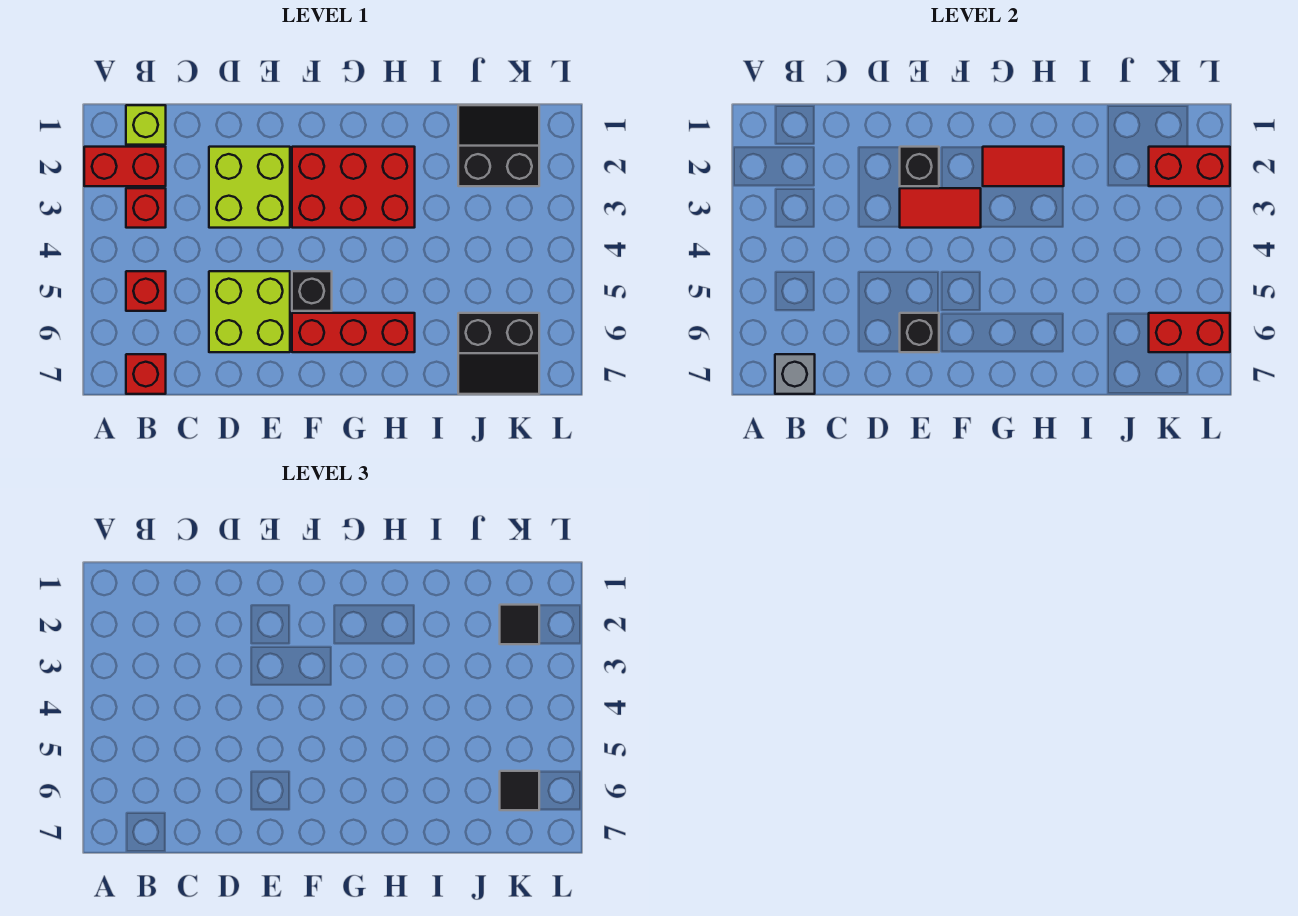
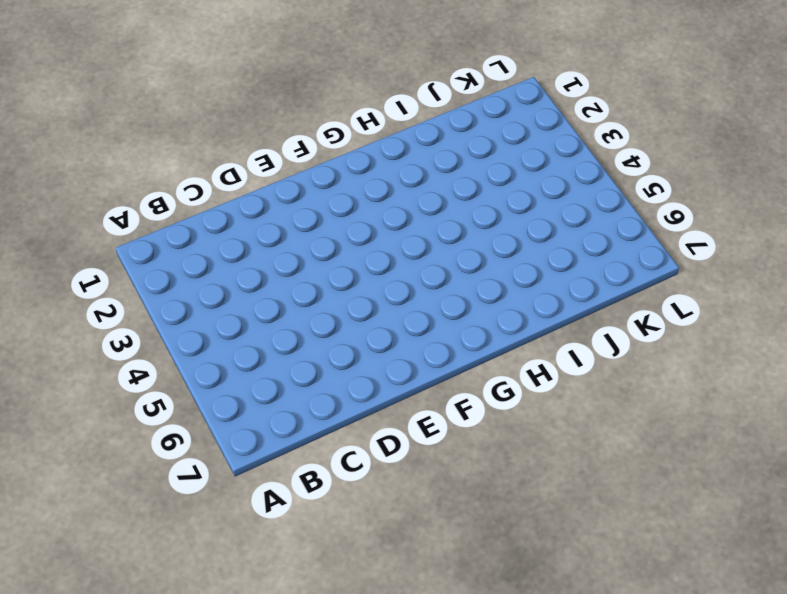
none -> red 1x2 brick [84,147,166,186]
none -> lime 1x1 brick [126,105,166,145]
none -> red 1x1 brick [126,188,166,228]

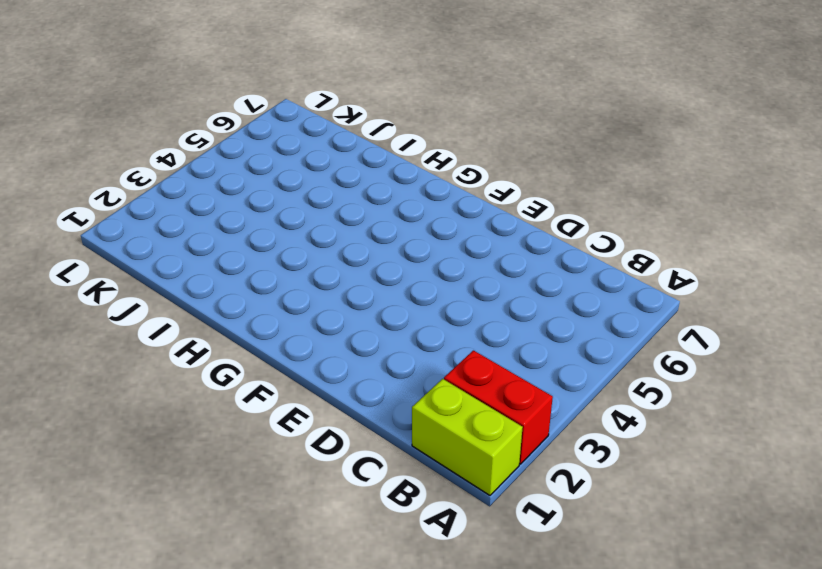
lime 1x2 brick [412,379,523,495] -> lime 1x1 brick [126,105,166,145]
none -> red 1x1 brick [126,188,166,228]
none -> red 1x1 brick [126,271,166,311]
none -> red 1x1 brick [126,354,166,394]

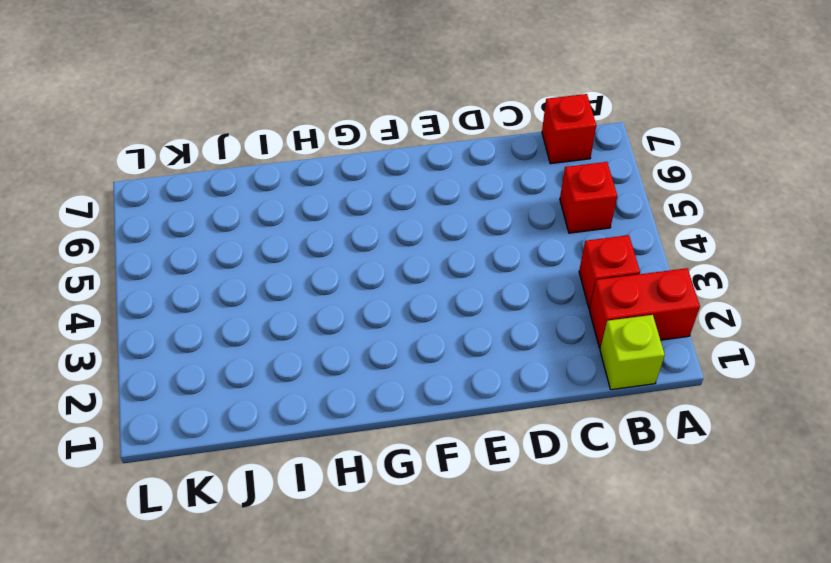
none -> lime 2x2 brick [209,147,290,228]
none -> lime 2x2 brick [209,271,290,352]
none -> red 2x3 brick [292,147,415,228]

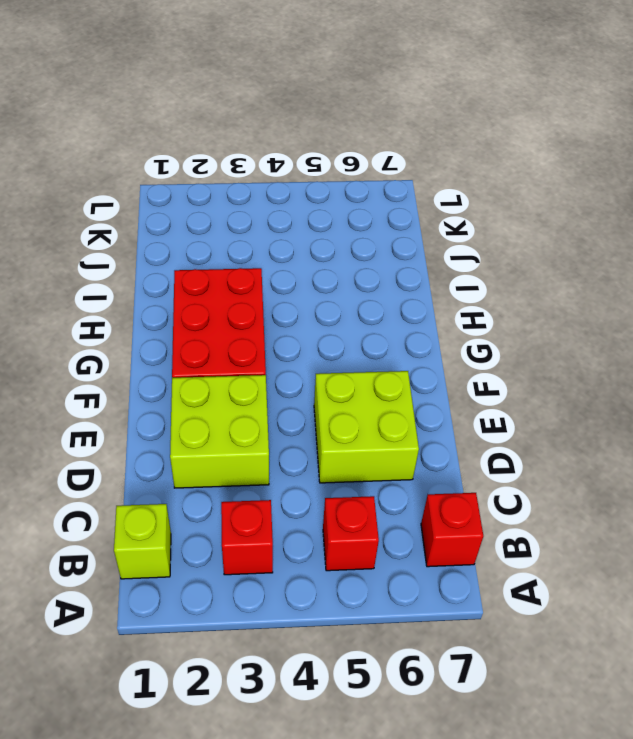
none -> red 1x2 brick [84,147,166,186]
none -> black 1x1 brick [292,271,332,311]
none -> red 1x3 brick [292,313,415,352]

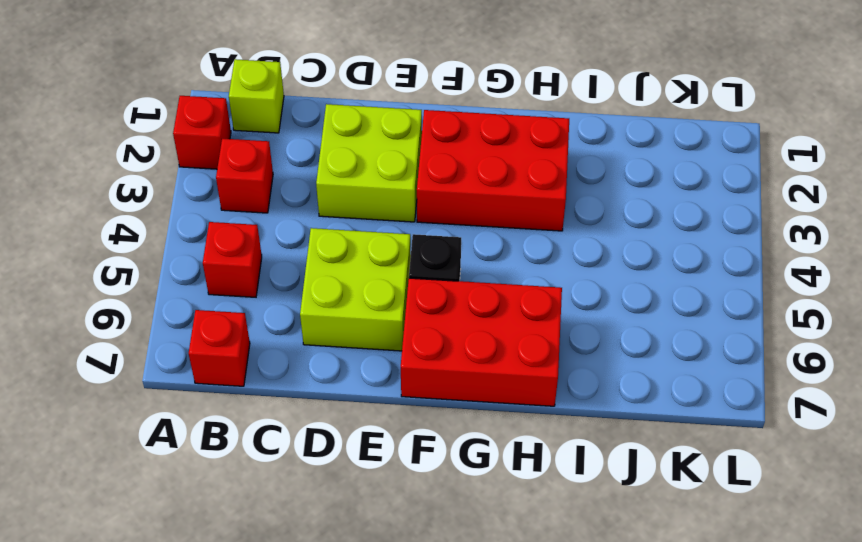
red 1x1 brick [173,96,231,169] -> red 1x2 brick [84,147,166,186]
red 2x3 brick [401,278,562,406] -> red 1x3 brick [292,313,415,352]
none -> black 2x2 slope [458,105,539,186]
none -> black 2x2 slope [458,313,539,394]
none -> grey 1x1 brick [775,354,815,394]

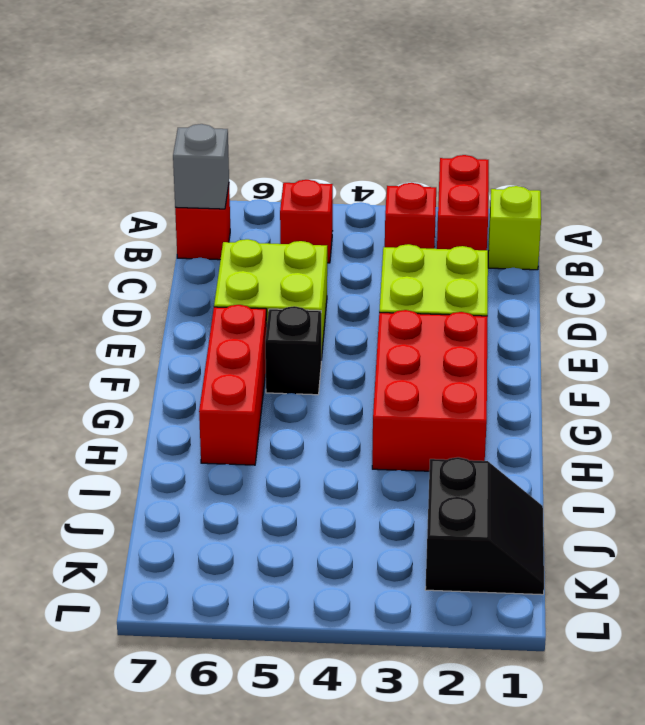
none -> black 2x2 slope [458,313,539,394]
none -> black 1x1 brick [900,147,939,186]
none -> red 1x2 tile [900,188,981,228]

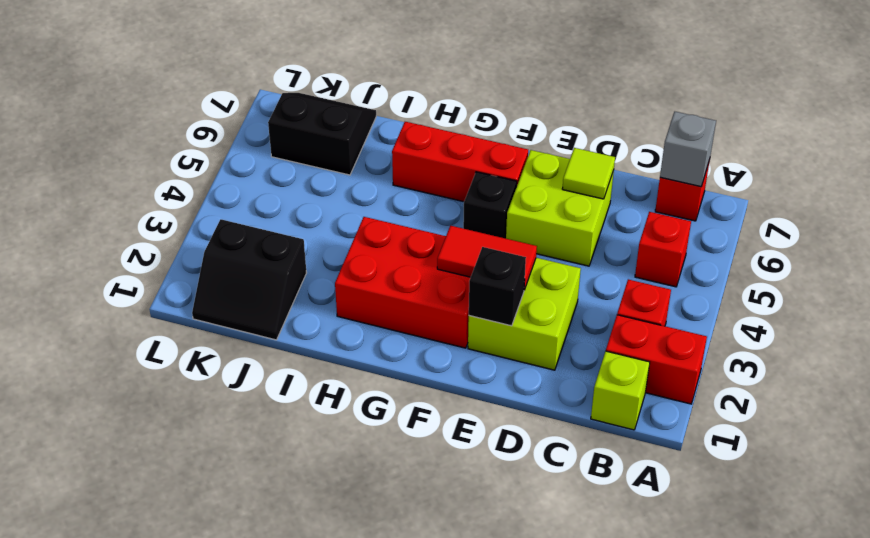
lime 1x1 tile [562,148,615,199] -> none
none -> black 1x1 brick [900,313,939,352]
none -> red 1x2 tile [983,147,1064,186]
none -> red 1x2 brick [1149,147,1230,186]

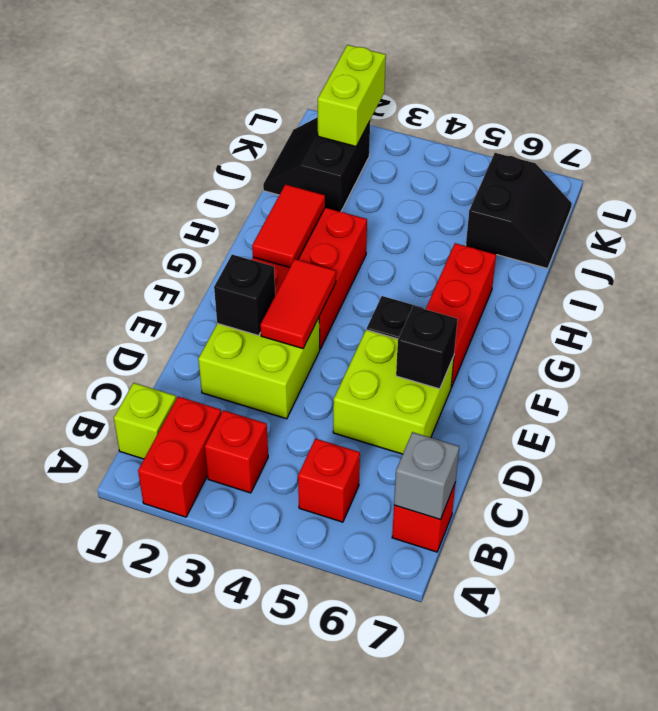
lime 1x2 brick [318,45,386,146] -> red 1x2 brick [1149,147,1230,186]
none -> red 1x2 brick [1149,313,1230,352]
none -> black 1x1 tile [500,605,539,644]
none -> black 1x1 tile [500,771,539,810]

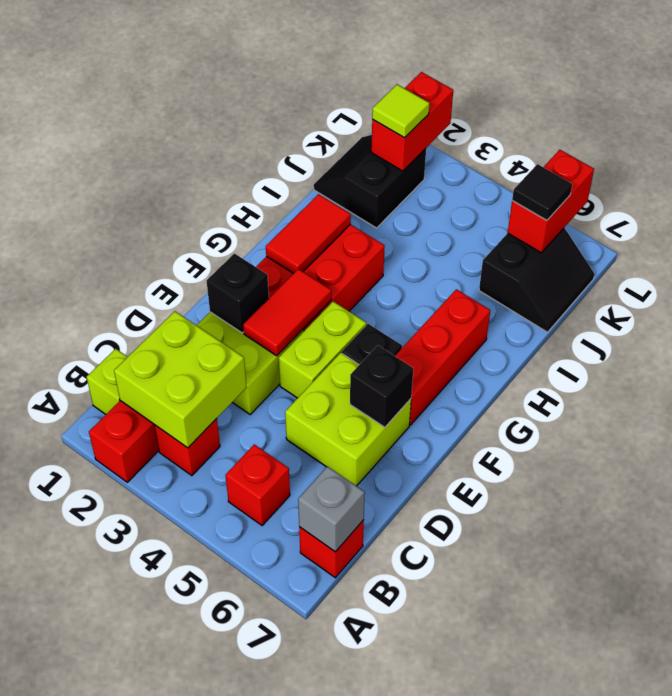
lime 2x2 brick [114,311,246,448] -> none
lime 1x2 brick [279,301,366,398] -> none
lime 1x1 tile [372,85,429,138] -> black 1x1 tile [500,605,539,644]

